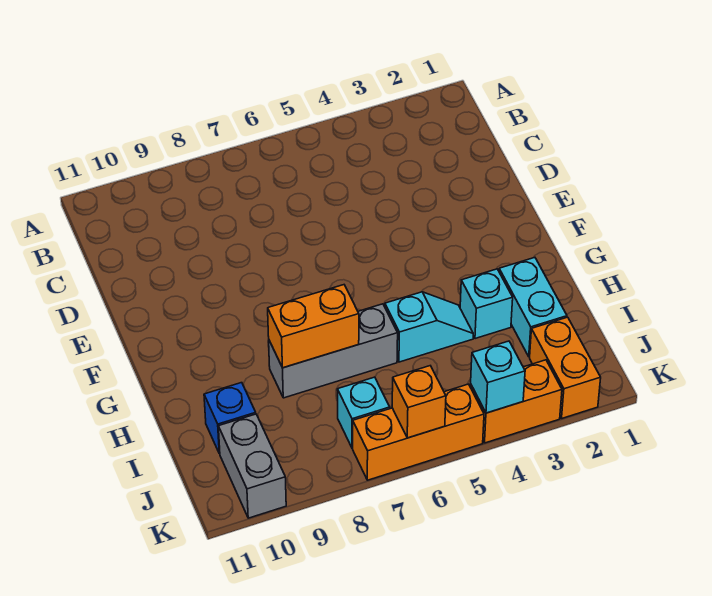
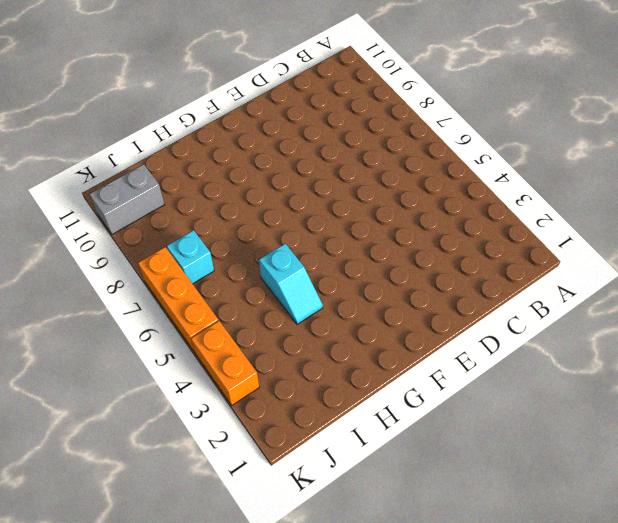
none -> cyan 1x2 brick [499,258,567,357]
none -> cyan 1x1 brick [460,269,513,339]
none -> grey 1x3 brick [269,304,398,398]

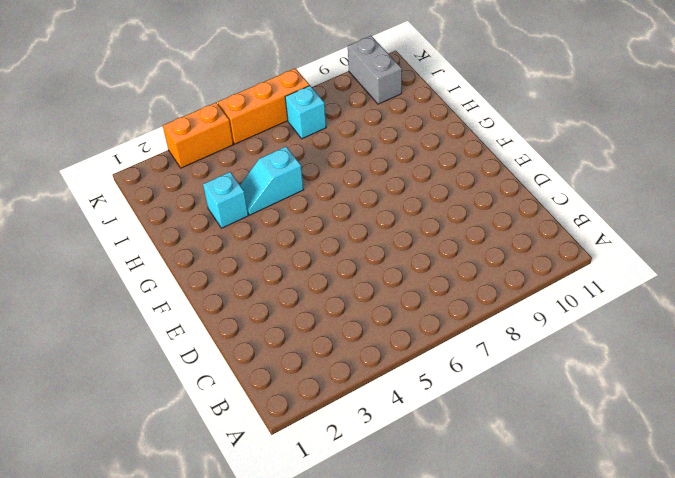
none -> cyan 1x2 brick [499,258,567,357]
none -> grey 1x3 brick [269,304,398,398]
none -> blue 1x1 brick [204,383,256,454]

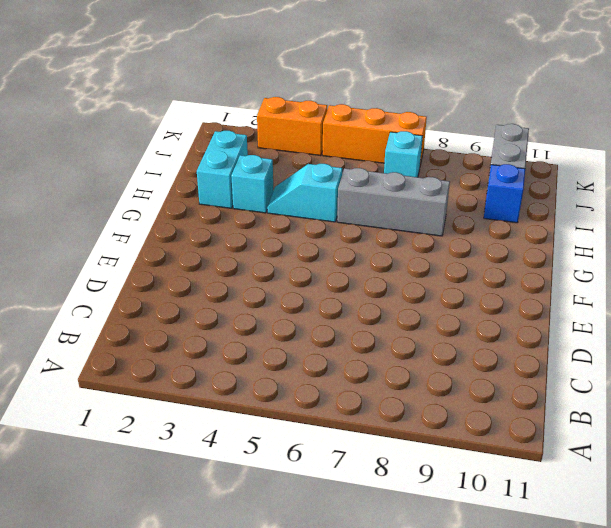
none -> orange 1x2 brick [530,317,601,418]
none -> orange 1x2 brick [268,285,359,368]
none -> cyan 1x1 brick [471,341,525,413]

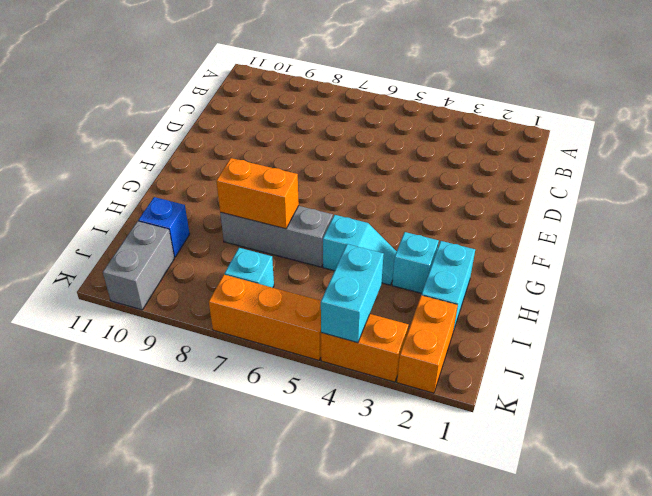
cyan 1x2 brick [321,244,384,343] -> cyan 1x1 brick [471,341,525,413]
none -> orange 1x1 brick [392,366,446,438]

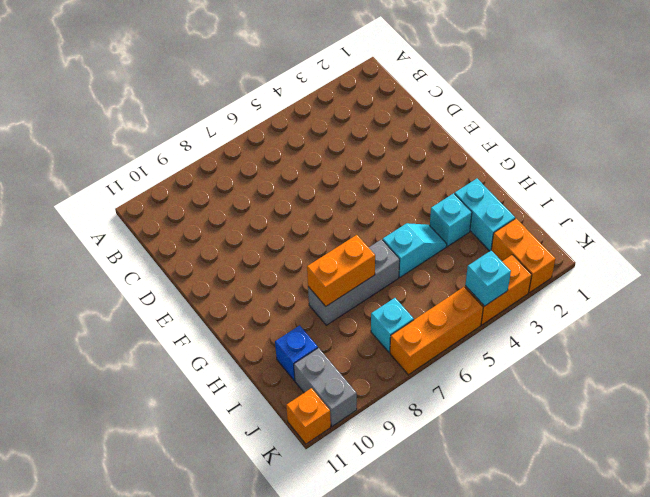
orange 1x1 brick [286,388,331,444] -> orange 1x1 brick moved to [392,366,446,438]

